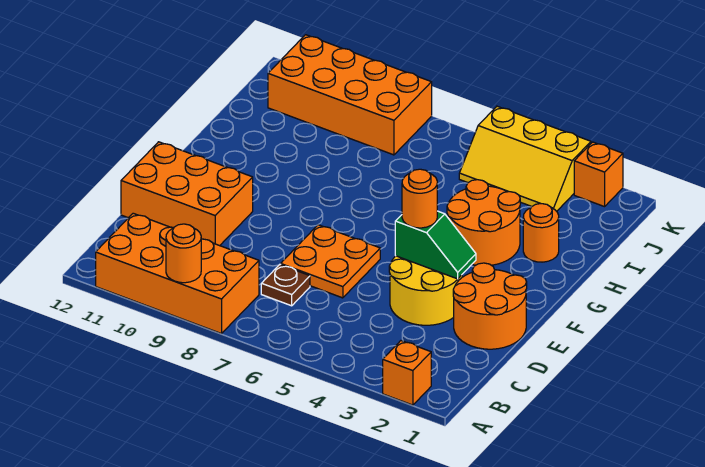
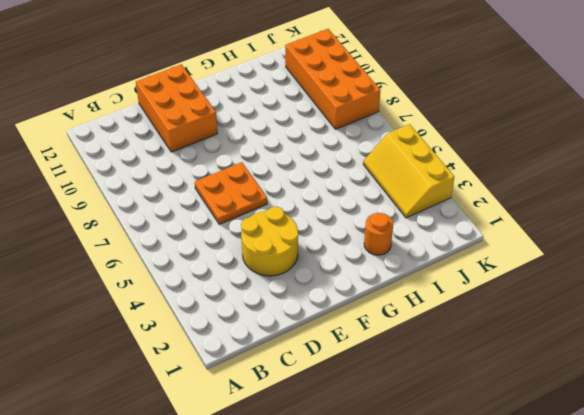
none -> orange 1x1 brick [383,341,431,405]
none -> orange 2x4 brick [96,213,259,334]
none -> brown 1x1 plate [261,265,310,306]

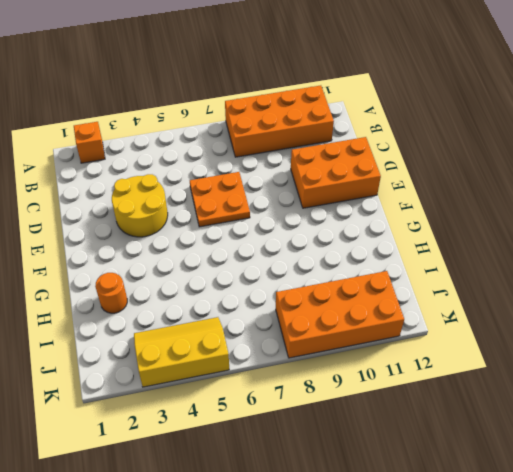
none -> brown 1x1 plate [261,265,310,306]
none -> orange 2x2 round brick [453,263,527,349]
none -> orange 2x2 round brick [447,180,520,265]

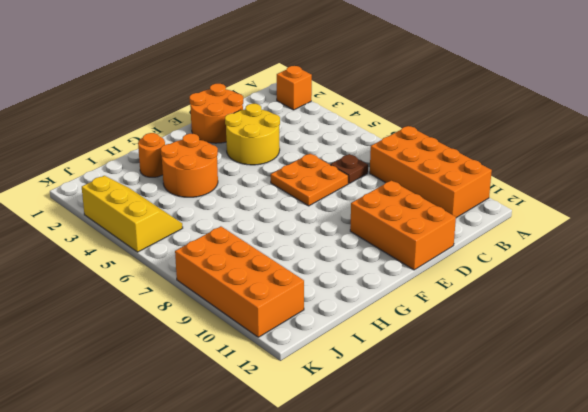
none -> orange 1x1 brick [574,142,623,207]
none -> orange 1x1 round brick [166,224,201,283]
none -> green 1x2 slope [395,211,476,279]

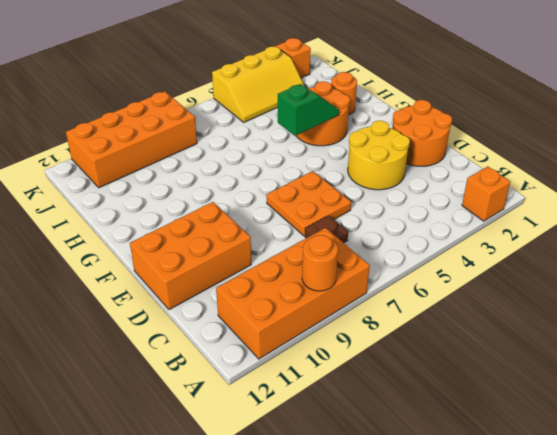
green 1x2 slope [278,84,339,136] -> green 1x2 slope moved to [395,211,476,279]
none -> orange 1x1 round brick [402,169,437,228]

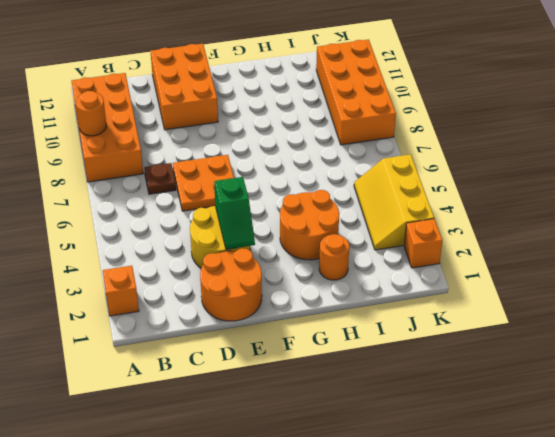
none -> orange 1x1 round brick [402,169,437,228]

